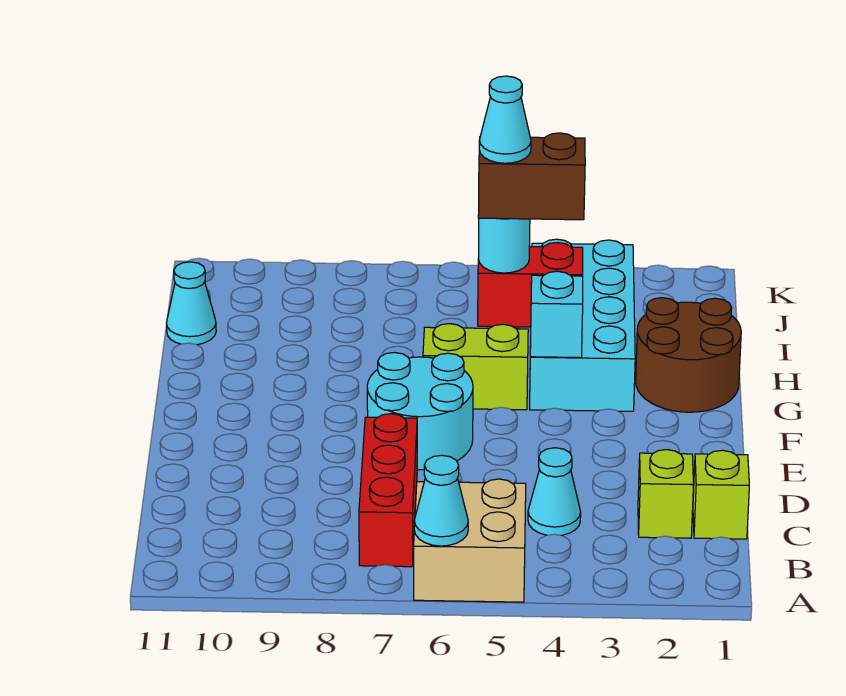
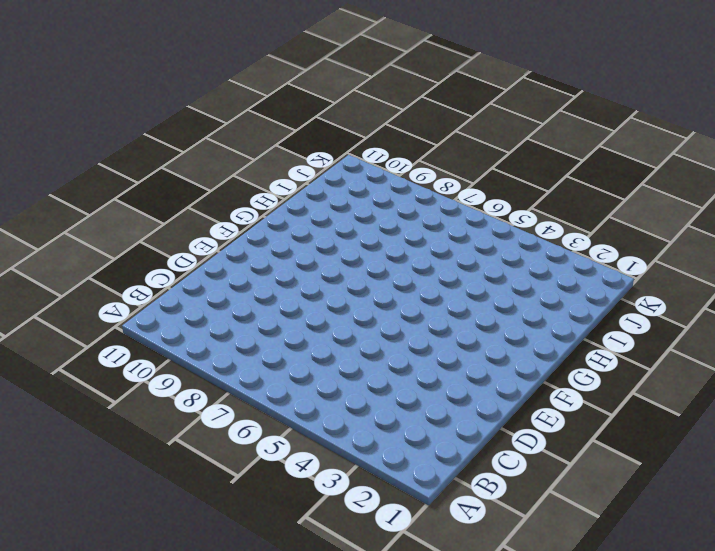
none -> tan 2x2 brick [414,479,526,602]
none -> red 1x3 brick [359,414,417,567]
none -> lime 1x1 brick [693,450,749,539]

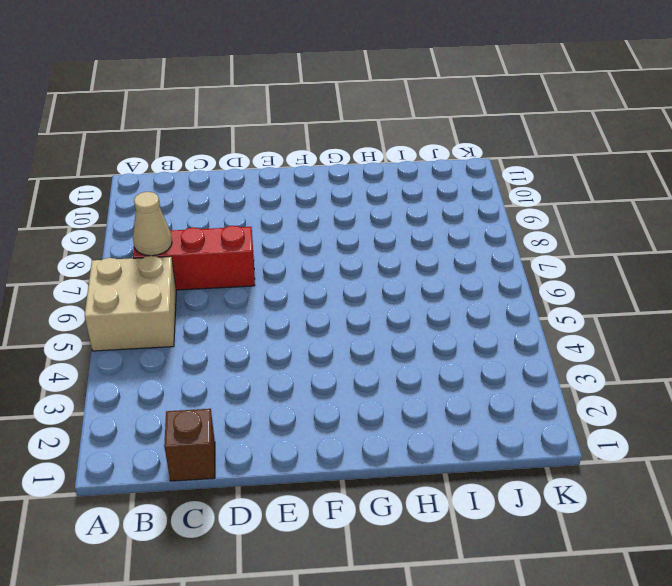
tan 1x1 cone [133,192,172,256] -> none
brown 1x1 brick [164,409,215,481] -> lime 1x1 brick [693,450,749,539]
none -> lime 1x1 brick [638,450,694,538]
none -> cyan 1x1 cone [528,448,581,535]
none -> cyan 2x2 round brick [367,352,473,470]

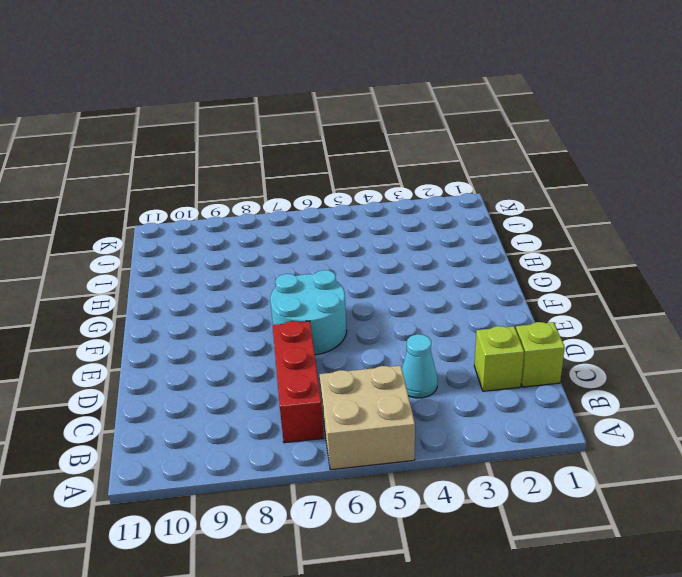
none -> brown 2x2 round brick [636,298,741,412]
none -> cyan 2x4 brick [530,239,635,411]
none -> lime 1x2 brick [423,324,528,410]

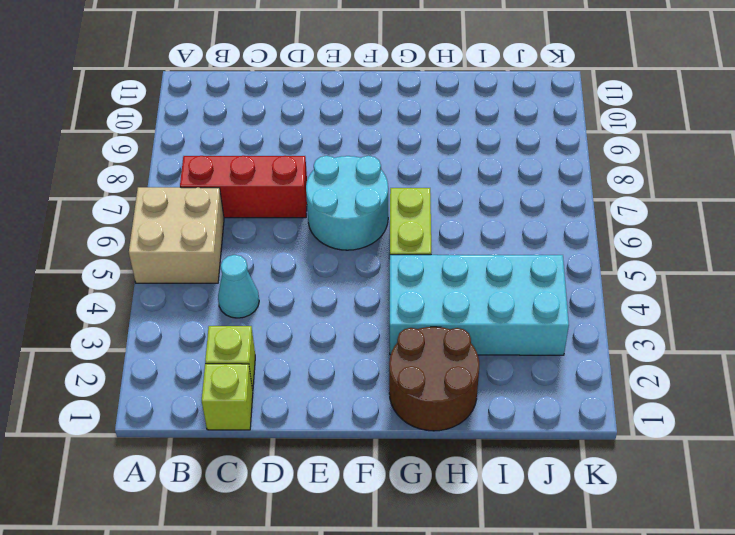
none -> cyan 1x1 cone [167,262,216,345]
none -> cyan 1x1 cone [414,455,468,546]
none -> cyan 1x1 brick [530,271,583,358]

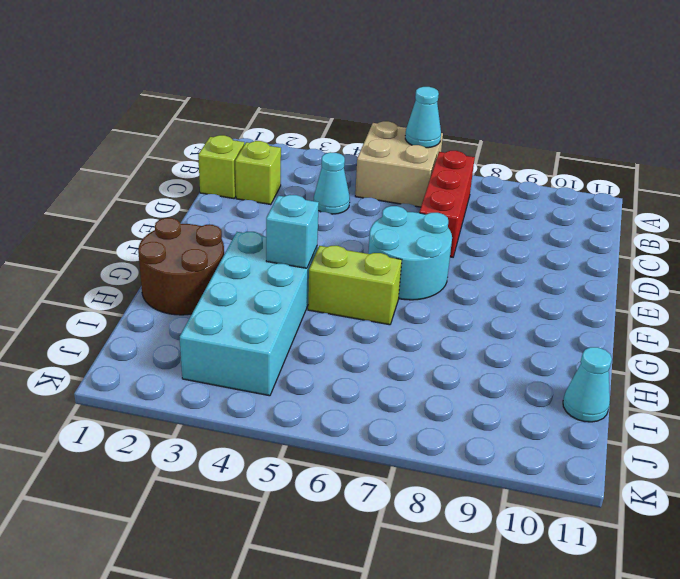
none -> red 1x2 brick [478,243,583,327]
none -> cyan 1x1 round brick [478,218,530,273]
none -> brown 1x2 brick [478,133,585,220]

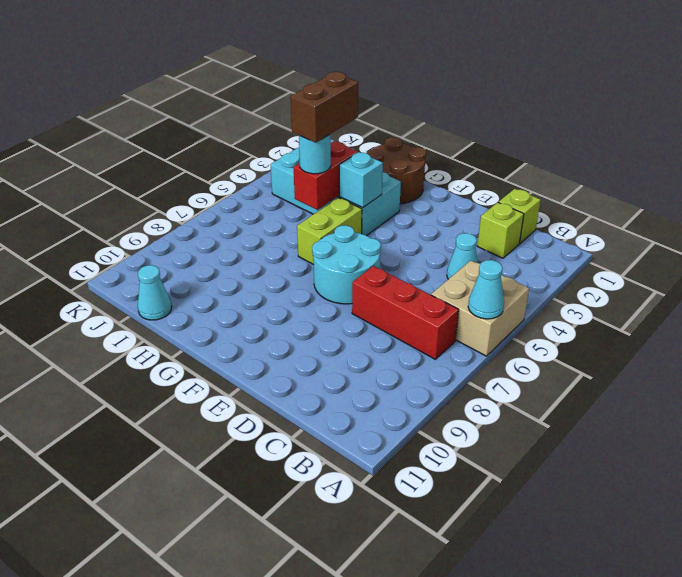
none -> cyan 1x1 cone [479,76,531,163]

